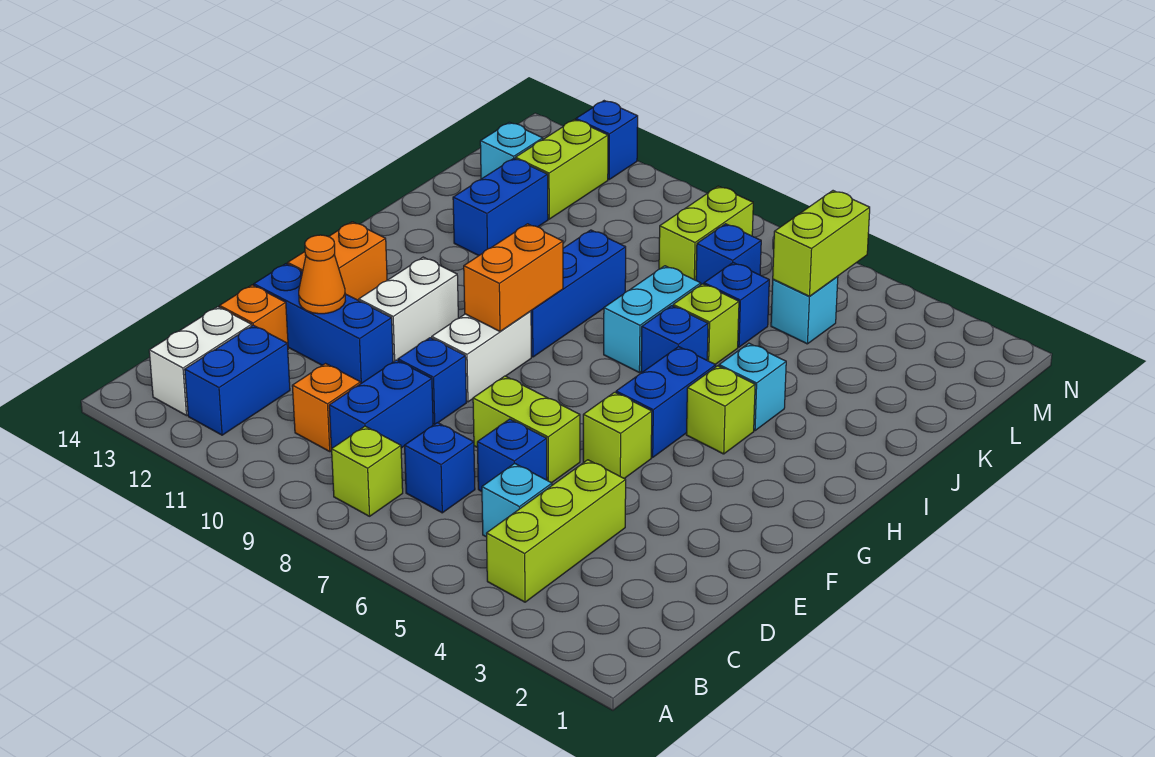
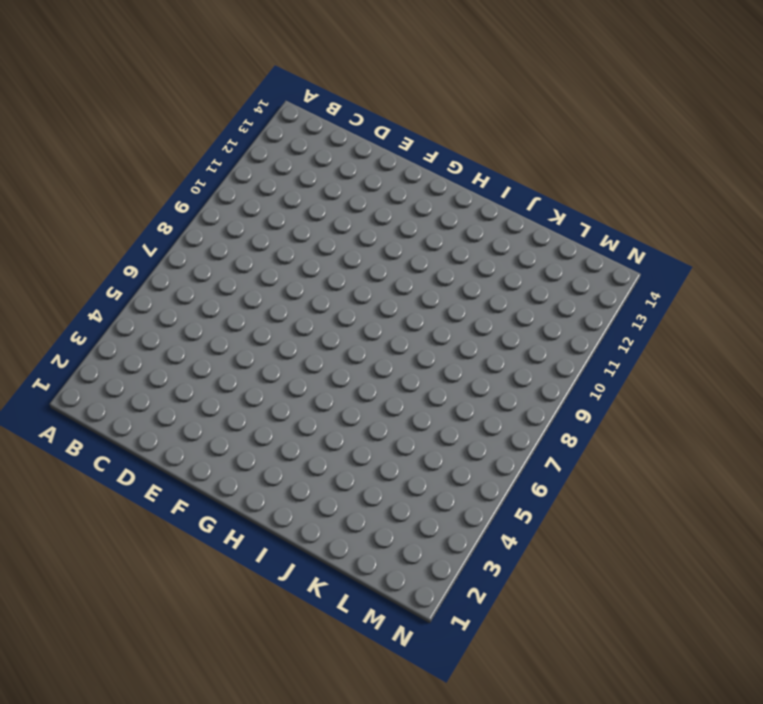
none -> lime 1x3 brick [487,460,626,602]
none -> lime 1x1 brick [332,426,403,516]
none -> blue 1x2 brick [185,325,290,435]
none -> white 1x2 brick [149,307,252,416]

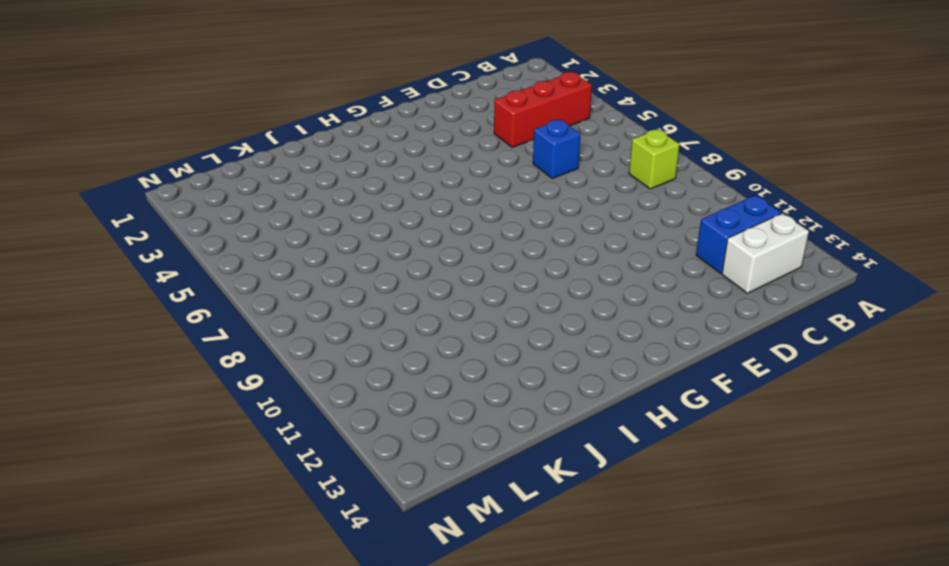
red 1x3 brick [494,72,592,147] -> lime 1x3 brick [487,460,626,602]
none -> cyan 1x1 brick [482,463,552,537]
none -> blue 1x1 brick [405,423,475,513]
none -> blue 1x2 brick [329,360,433,452]
none -> orange 1x1 brick [292,364,361,451]

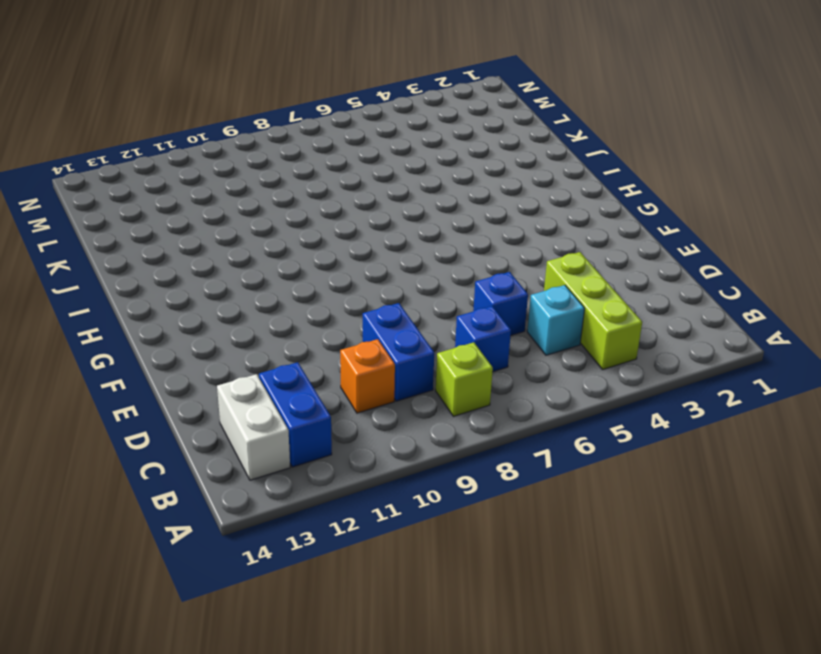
none -> orange 1x1 brick [220,285,288,345]
none -> lime 1x2 brick [473,376,580,483]
none -> blue 1x1 brick [398,338,466,425]
none -> blue 1x3 brick [254,264,393,383]

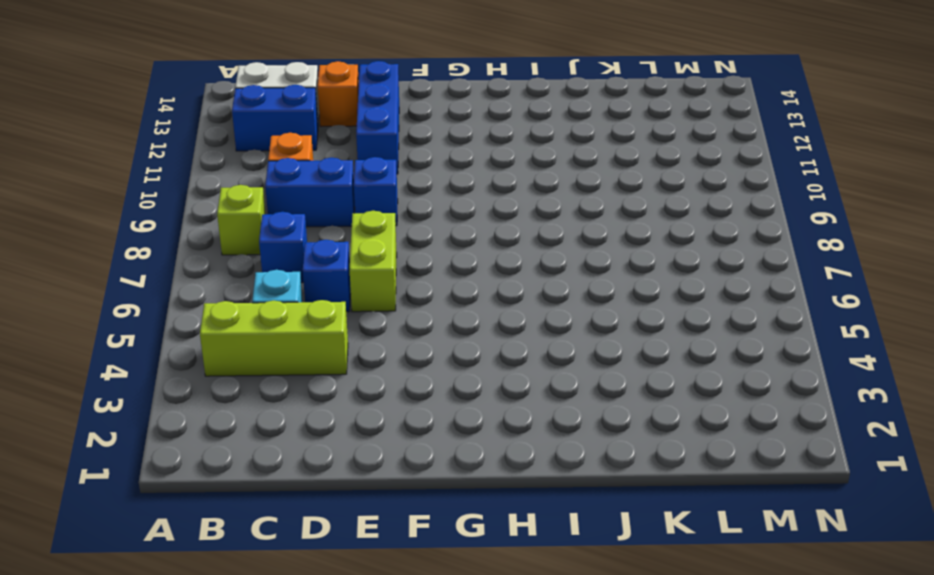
none -> lime 1x1 brick [583,392,652,479]
none -> white 1x2 brick [432,311,531,402]
none -> white 1x2 brick [359,257,458,362]
none -> orange 1x2 brick [288,222,387,301]

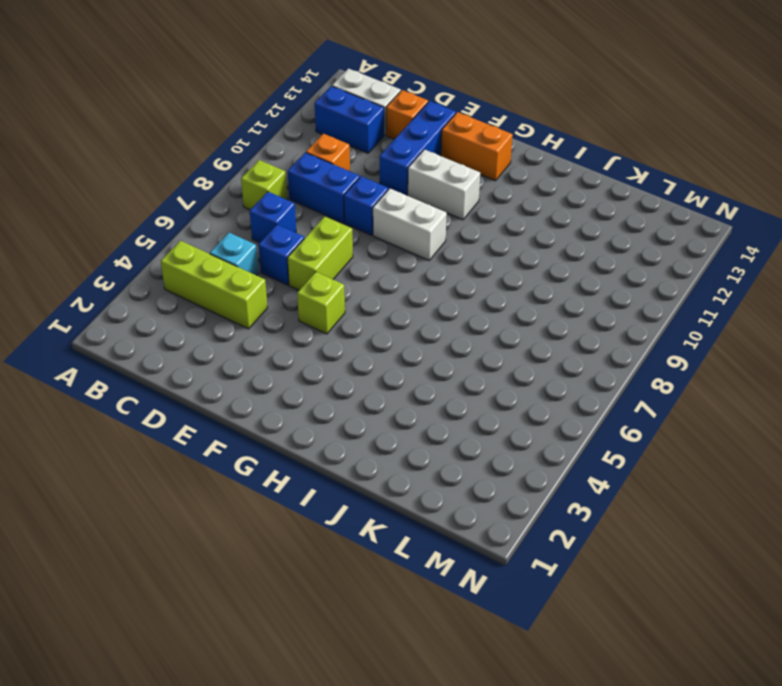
none -> blue 1x2 brick [616,347,716,457]
none -> lime 1x1 brick [686,366,755,454]
none -> blue 1x3 brick [531,230,626,357]
none -> cyan 1x1 brick [719,343,786,431]

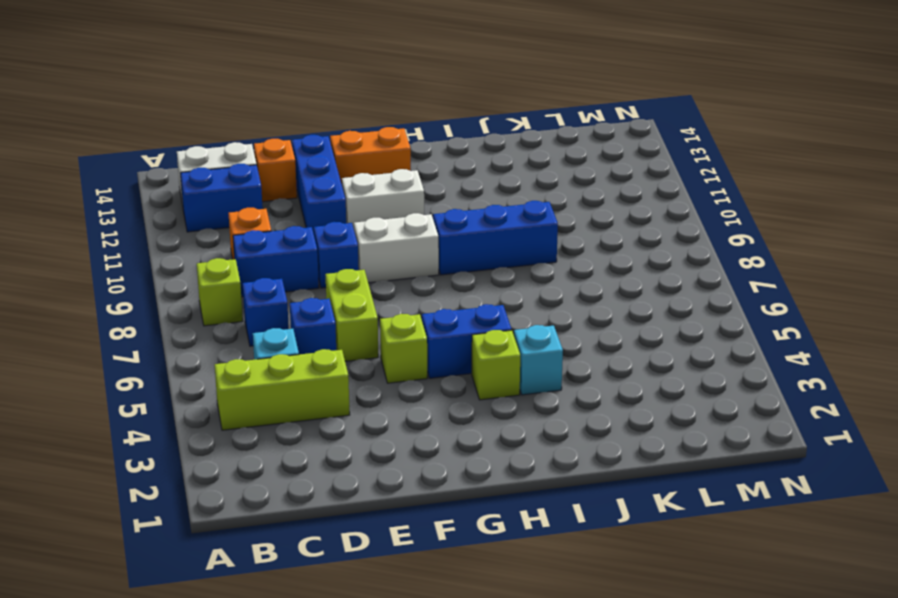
none -> blue 1x1 brick [641,306,708,373]
none -> cyan 1x2 brick [604,266,701,372]
none -> lime 1x1 brick [673,284,739,364]
none -> blue 1x2 brick [453,158,548,255]

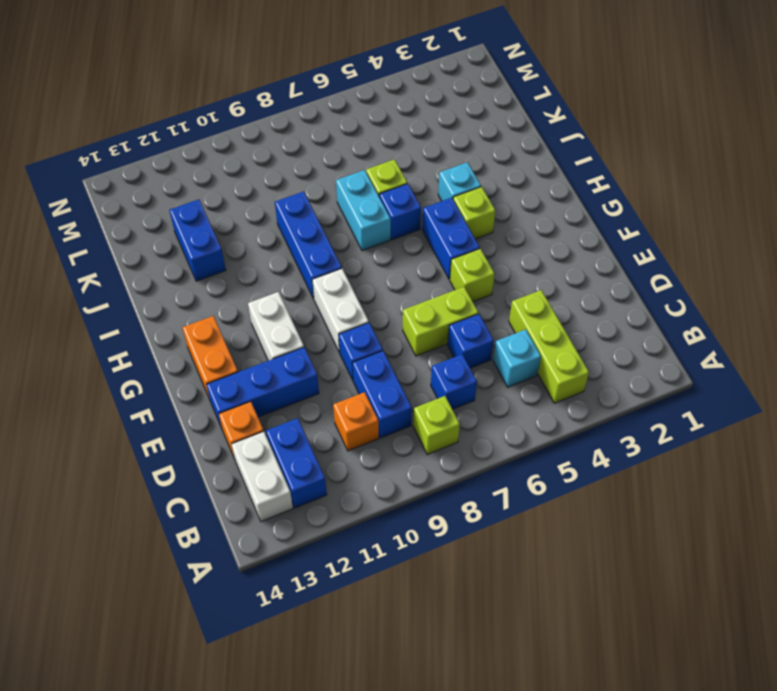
none -> blue 1x1 brick [704,263,769,347]
none -> cyan 1x1 brick [771,276,838,344]
none -> blue 1x1 brick [696,224,761,285]
none -> lime 1x2 brick [659,186,753,280]

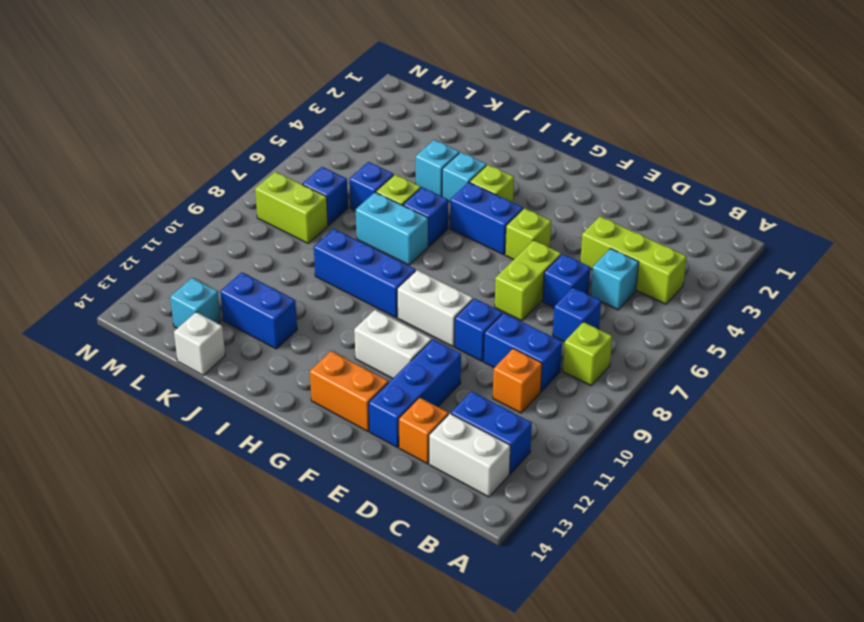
cyan 1x1 brick [416,140,459,196] -> cyan 1x1 brick moved to [771,276,838,344]
white 1x1 brick [174,312,225,375] -> none
none -> lime 1x2 brick [515,120,608,219]
none -> blue 1x1 brick [576,101,638,179]
none -> orange 1x1 cone [299,235,345,314]
none -> orange 1x2 brick [464,224,563,331]

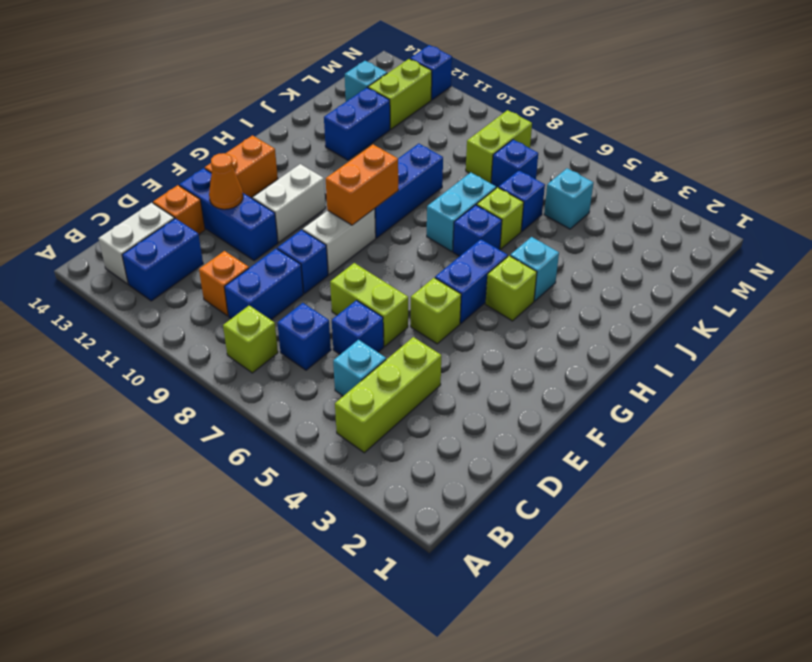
none -> lime 1x2 brick [773,191,870,296]

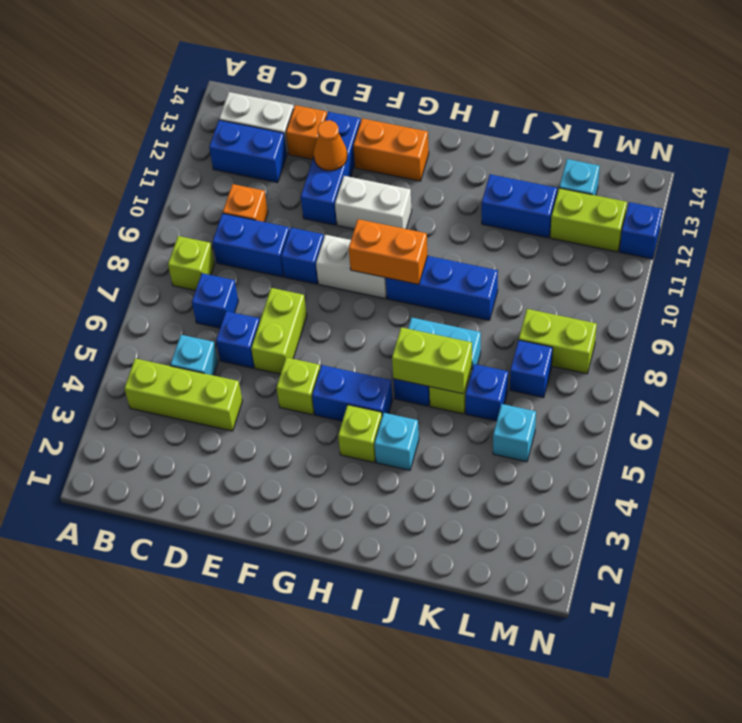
lime 1x2 brick [392,327,472,394] -> lime 1x2 brick moved to [773,191,870,296]

